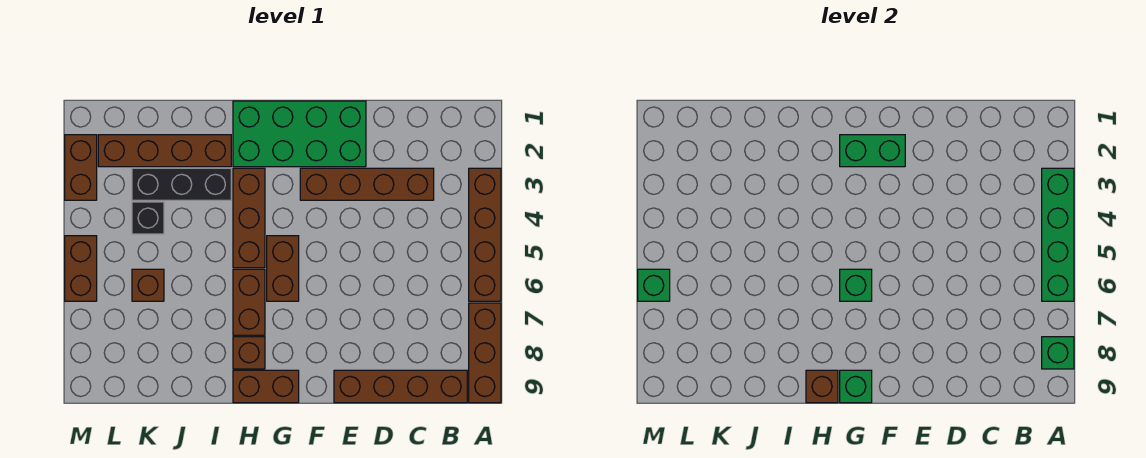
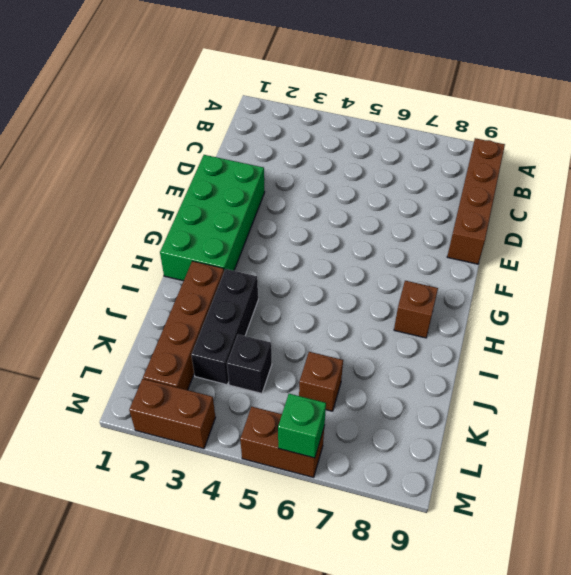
none -> brown 1x4 brick [469,168,501,301]
none -> brown 1x3 brick [469,303,501,403]
none -> brown 1x4 brick [300,168,434,200]

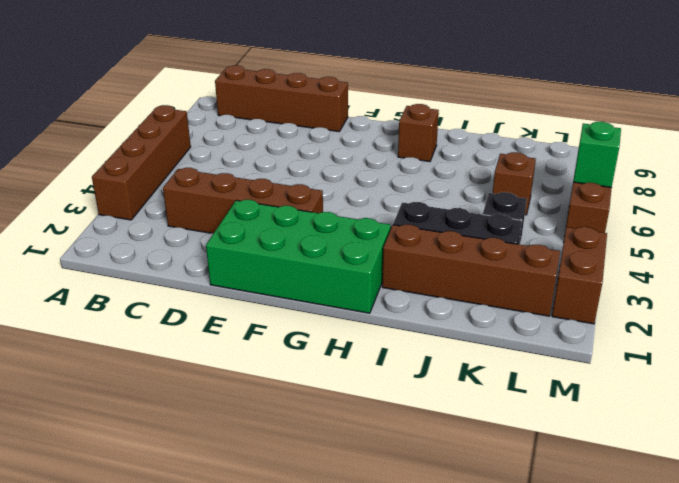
none -> brown 1x3 brick [469,303,501,403]
none -> brown 1x2 brick [267,236,299,301]
none -> brown 1x2 brick [233,370,299,403]

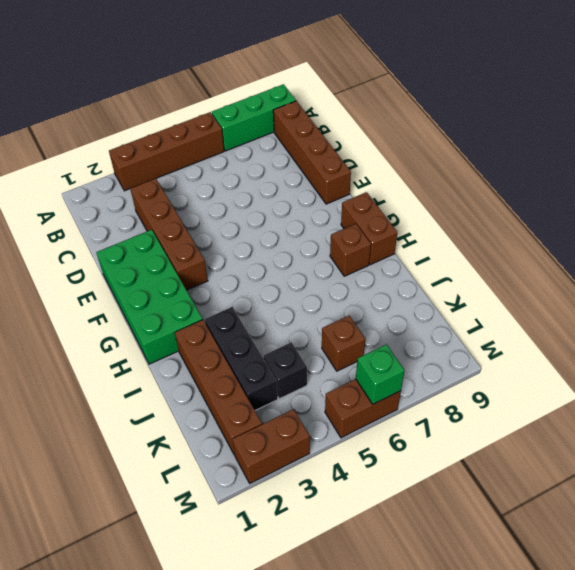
green 1x3 brick [212,84,296,151] -> brown 1x3 brick [469,303,501,403]
none -> brown 1x2 brick [267,236,299,301]
none -> brown 1x3 brick [233,168,265,268]
none -> brown 1x2 brick [233,269,265,335]

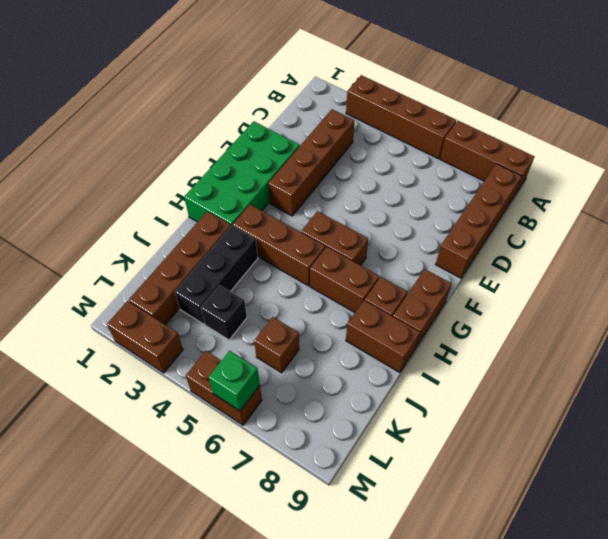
brown 1x2 brick [346,300,420,373] -> none
none -> green 1x4 brick [1042,168,1074,301]
none -> green 1x1 brick [1042,337,1074,369]
none -> green 1x2 brick [840,135,905,167]

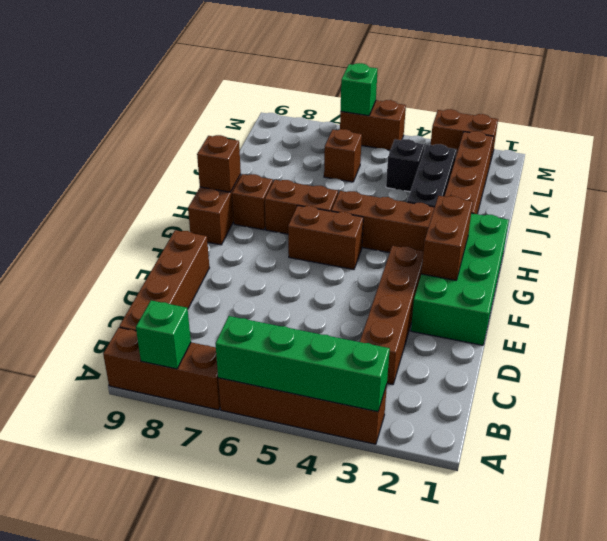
brown 1x2 brick [421,196,473,280] -> green 1x2 brick [840,135,905,167]
none -> green 1x1 brick [840,269,872,301]
none -> green 1x1 brick [840,370,872,403]

